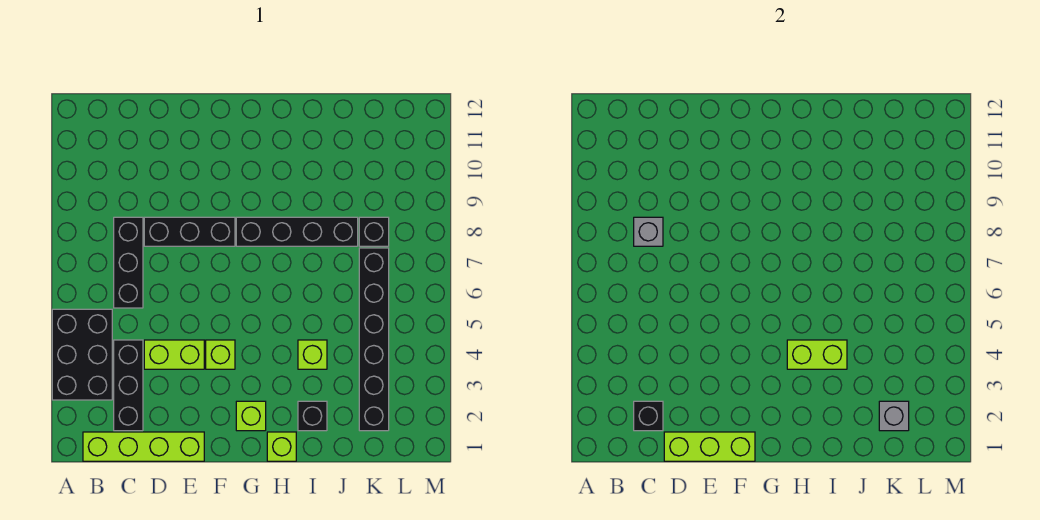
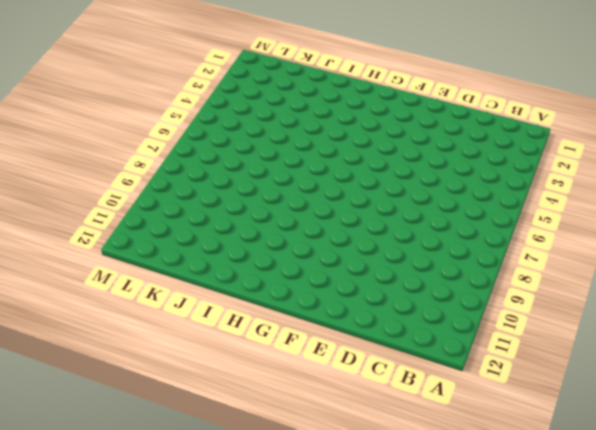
none -> black 2x3 brick [52,309,112,400]
none -> lime 1x4 brick [83,432,204,461]
none -> black 1x3 brick [114,340,143,431]

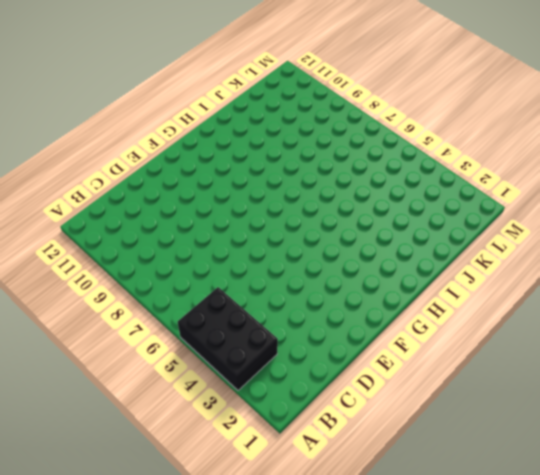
none -> lime 1x4 brick [83,432,204,461]
none -> black 1x3 brick [114,340,143,431]
none -> black 1x3 brick [114,217,143,308]

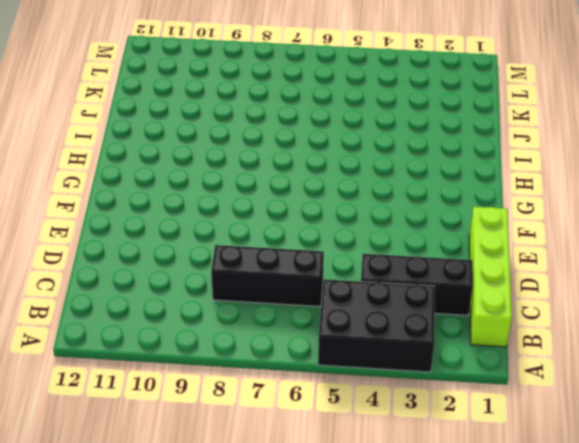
none -> lime 1x2 brick [144,340,204,369]
none -> black 1x3 brick [144,217,235,246]
none -> lime 1x1 brick [206,340,235,369]

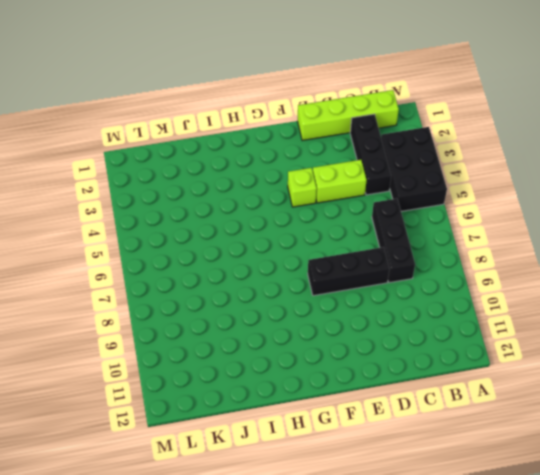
none -> lime 1x1 brick [236,401,266,431]
none -> black 1x4 brick [236,217,358,246]
none -> lime 1x1 brick [267,432,296,461]

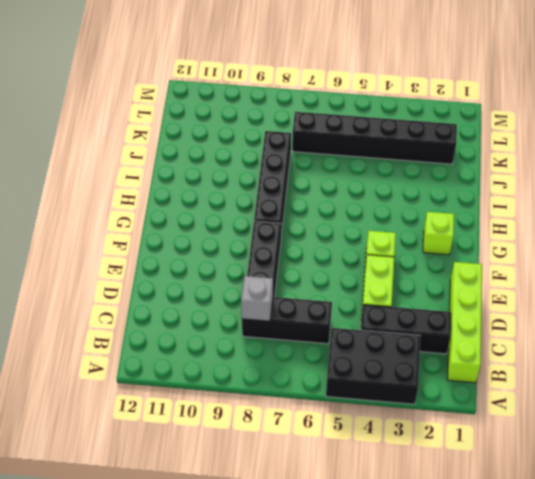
none -> lime 1x1 brick [267,432,296,461]
none -> black 1x1 brick [298,401,327,431]
none -> lime 1x1 brick [298,340,327,369]

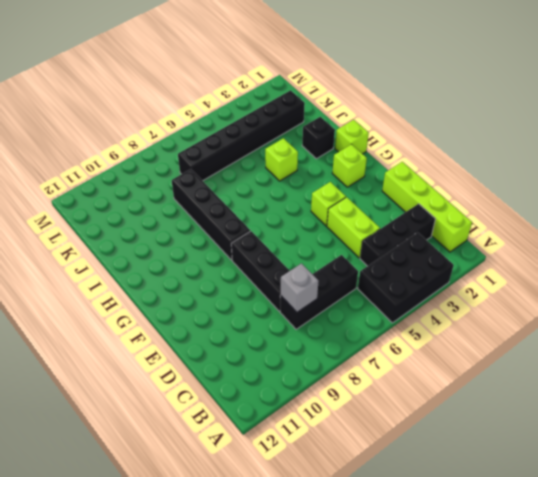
none -> black 1x1 brick [359,217,389,246]
none -> black 1x1 brick [634,401,663,431]
none -> lime 1x3 brick [664,432,755,461]

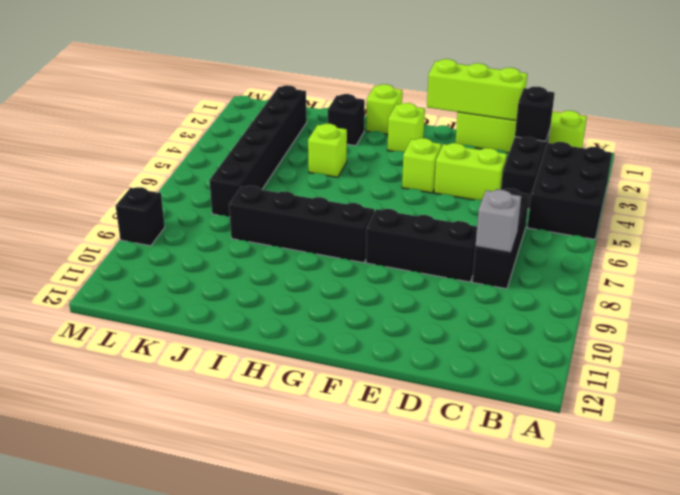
black 1x1 brick [116,187,165,246] -> black 1x1 brick moved to [359,217,389,246]
none -> lime 1x2 brick [787,340,847,369]
none -> grey 1x1 brick [879,401,909,431]

